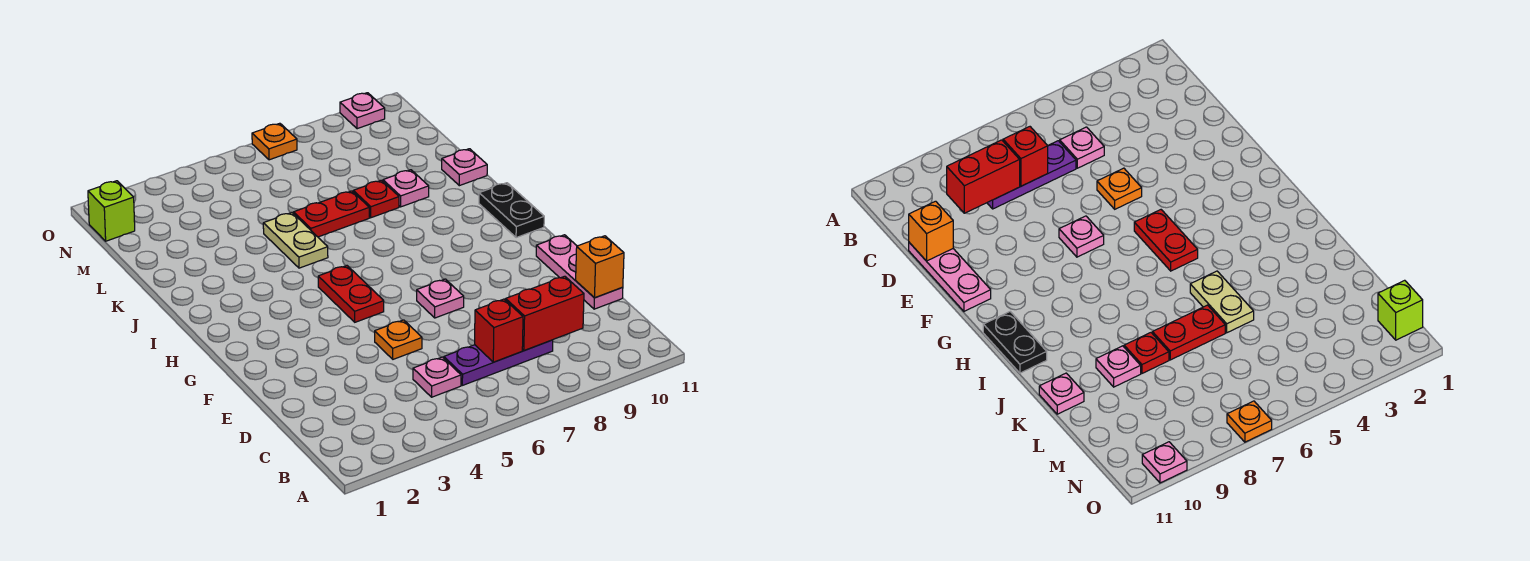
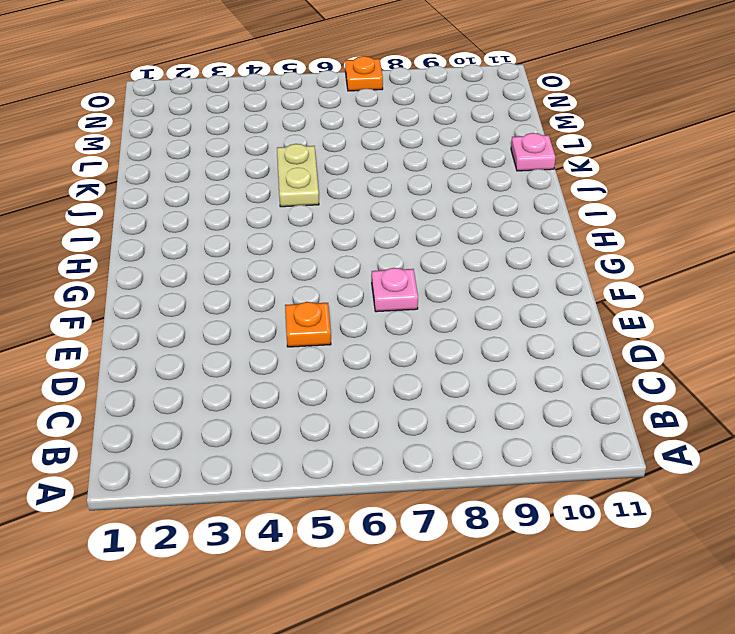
none -> pink 1x1 plate [413,357,461,397]
none -> purple 1x3 plate [444,340,553,385]
none -> pink 1x3 plate [536,235,623,309]

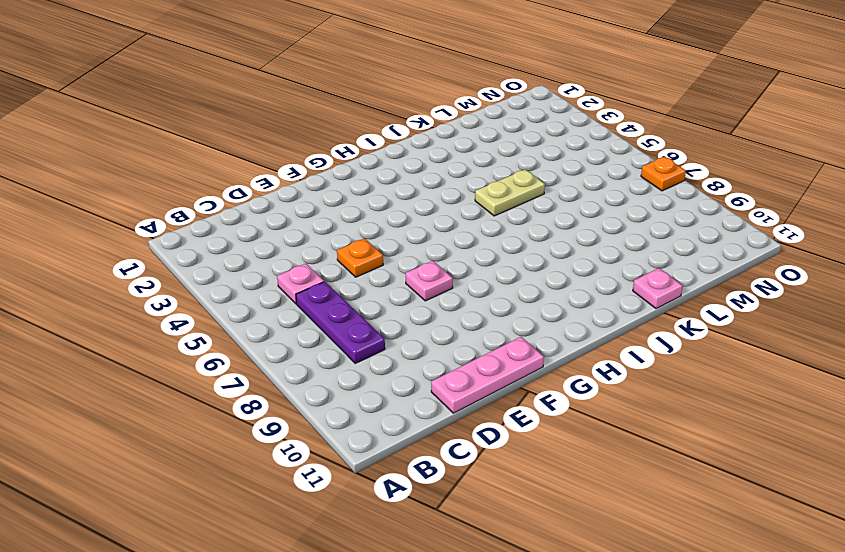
none -> red 1x2 plate [318,266,384,322]
none -> black 1x2 plate [479,183,544,238]
none -> red 1x2 plate [294,191,369,237]

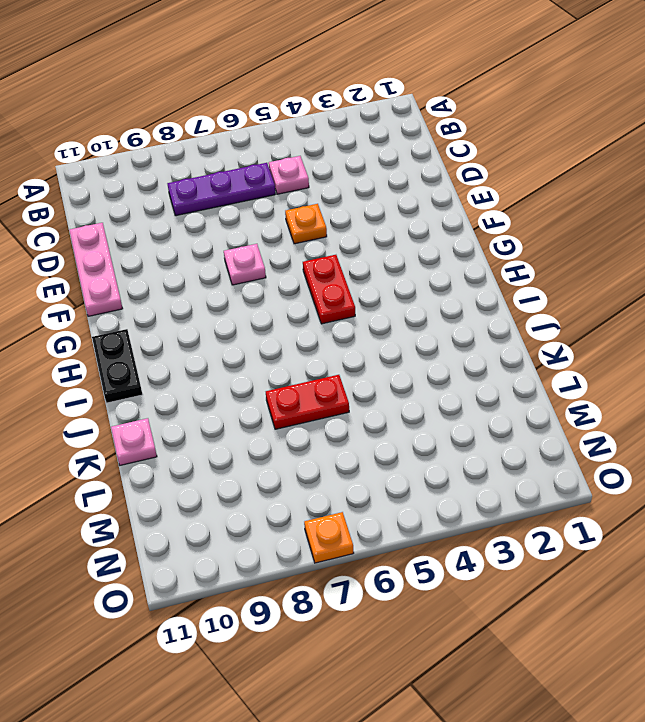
none -> tan 1x2 plate [263,213,328,268]
none -> red 1x1 plate [353,180,399,218]
none -> pink 1x1 plate [383,170,429,207]

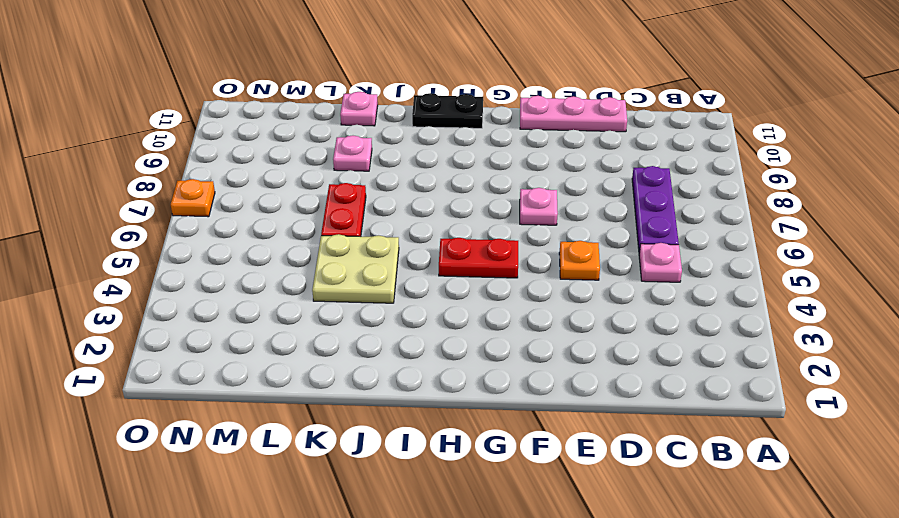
tan 2x2 plate [312,234,399,303] -> tan 1x2 plate [263,213,328,268]
none -> red 1x1 plate [353,180,399,218]
none -> lime 1x1 brick [88,181,135,241]
none -> pink 1x1 plate [340,93,385,129]

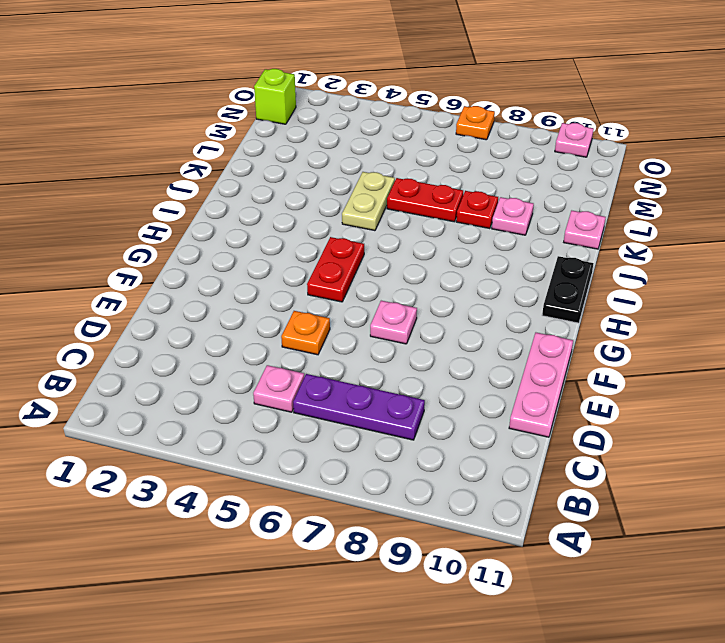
none -> red 1x1 brick [475,299,523,362]
none -> red 1x2 brick [506,276,584,351]
none -> orange 1x1 brick [576,236,624,298]

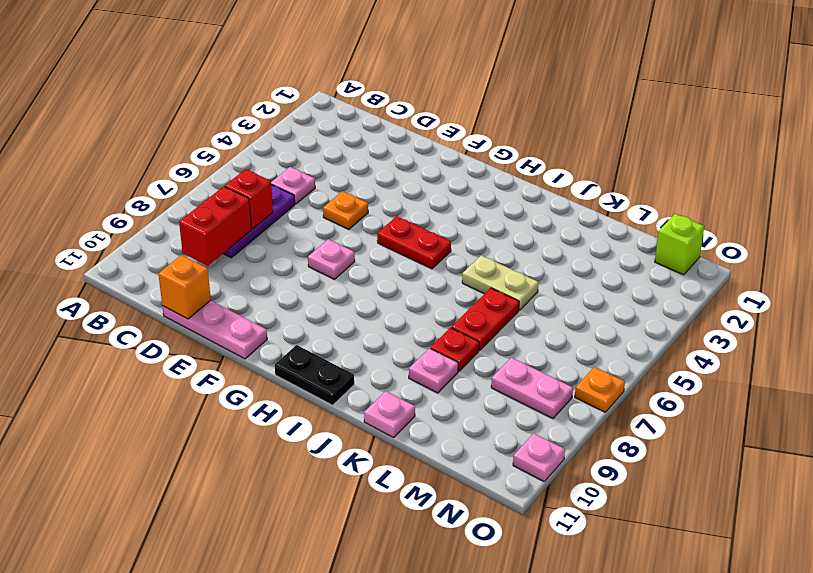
pink 1x2 plate [491,358,573,419] -> none

